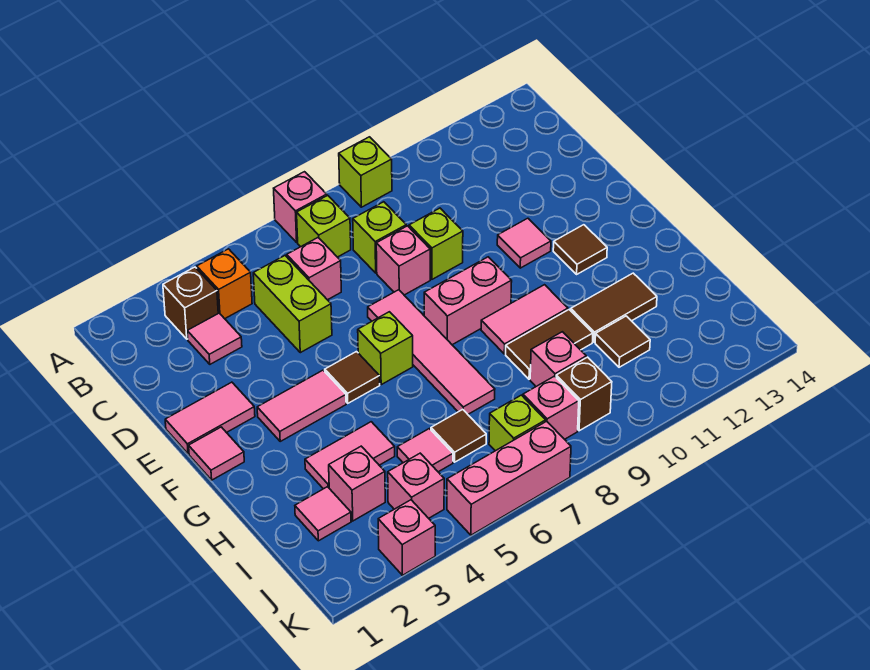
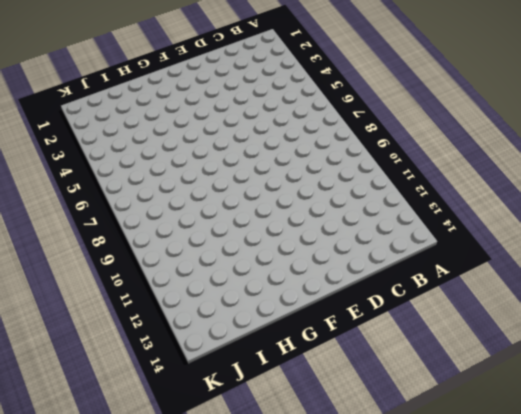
none -> pink 1x1 brick [274,172,327,242]
none -> lime 1x1 brick [339,137,392,207]
none -> brown 1x1 brick [163,267,218,339]
none -> orange 1x1 brick [197,249,252,319]

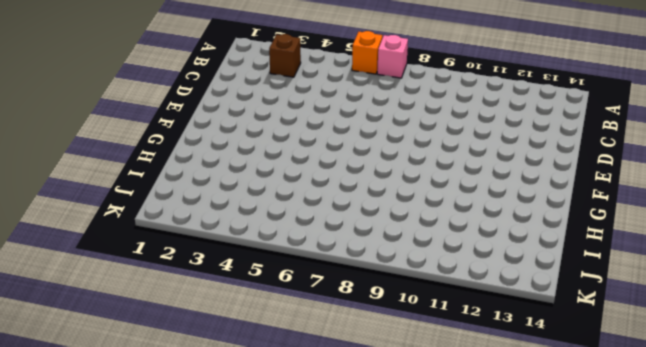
orange 1x1 brick [352,31,382,74] -> orange 1x1 brick moved to [197,249,252,319]
none -> lime 1x1 brick [339,137,392,207]
none -> lime 1x1 brick [297,195,351,257]
none -> pink 1x1 tile [187,313,242,364]
none -> lime 1x2 brick [253,256,332,353]

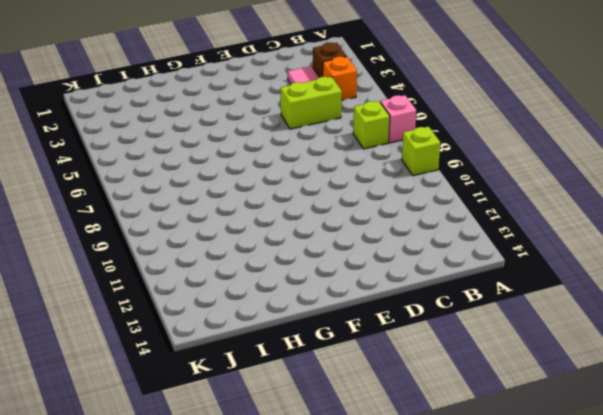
none -> pink 1x1 brick [287,238,341,300]
none -> lime 1x1 brick [353,202,406,273]
none -> pink 1x1 brick [376,226,430,295]
none -> lime 1x1 brick [409,208,463,279]

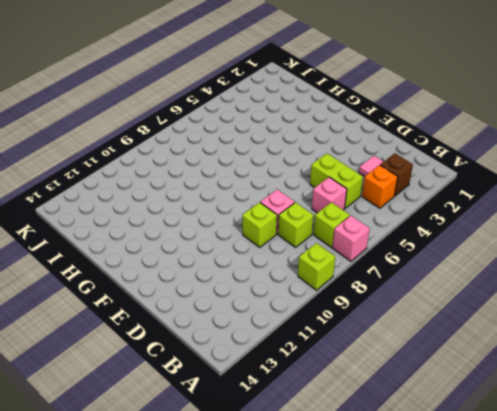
none -> pink 1x2 tile [165,382,255,454]
none -> pink 1x4 tile [368,290,495,414]
none -> pink 1x1 tile [497,218,551,268]
none -> pink 1x1 tile [189,427,244,480]

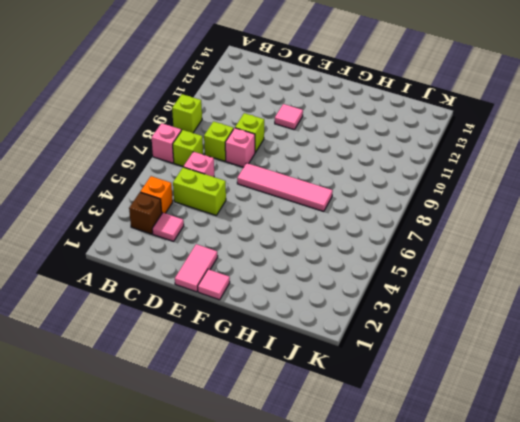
none -> pink 1x2 tile [257,370,346,441]
none -> brown 1x1 tile [325,352,380,403]
none -> lime 1x1 brick [358,312,413,385]
none -> pink 1x2 brick [424,257,512,345]

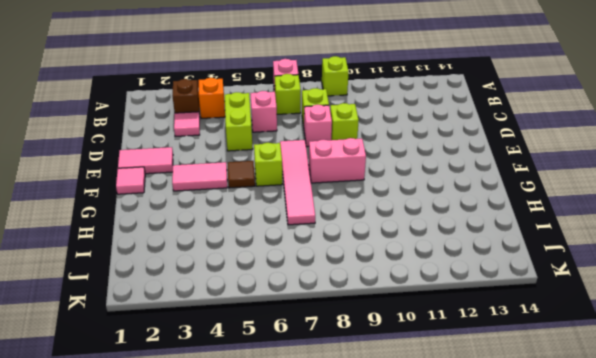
none -> pink 1x1 tile [497,218,551,268]
none -> brown 1x1 tile [553,225,607,274]
none -> pink 1x2 tile [481,285,568,354]
none -> pink 1x2 tile [305,422,395,489]

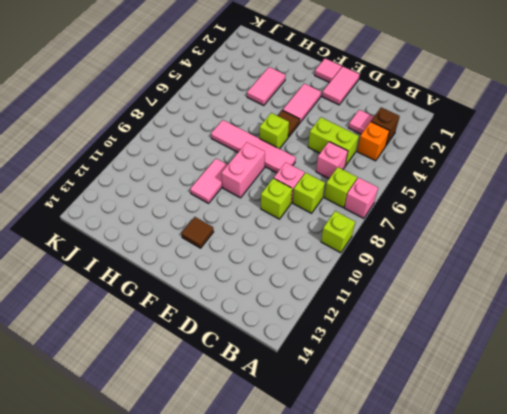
none -> pink 1x1 tile [497,218,551,268]
none -> brown 1x2 tile [506,310,593,379]
none -> brown 1x2 tile [571,273,657,342]
none -> pink 1x1 tile [295,487,351,541]

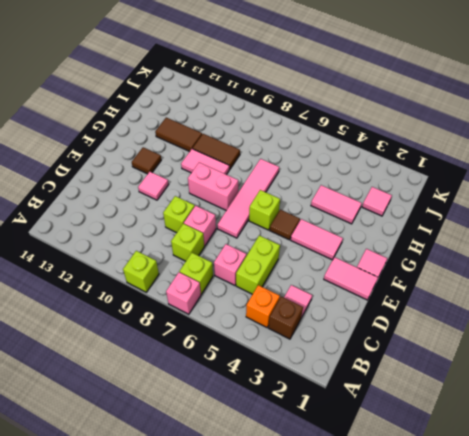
none -> pink 1x1 brick [329,446,385,521]
none -> pink 1x1 tile [397,429,453,472]
none -> brown 1x1 tile [431,409,486,462]
none -> pink 1x1 brick [530,332,586,386]

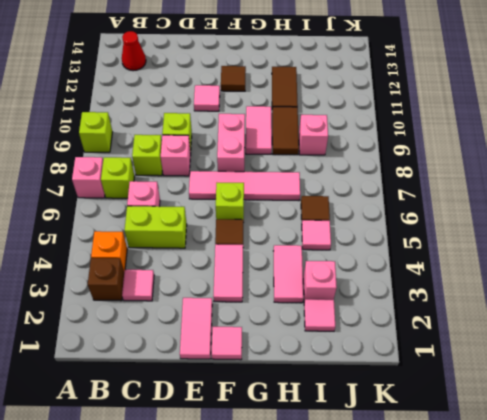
red 1x1 cone [122,31,146,71] -> none
none -> brown 1x1 tile [595,316,650,367]
none -> pink 1x1 brick [388,453,444,518]
none -> lime 1x1 brick [489,395,546,451]
none -> pink 1x1 brick [523,376,579,439]

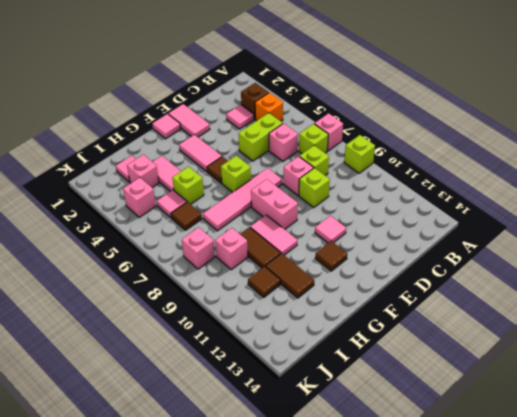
lime 1x1 brick [172,167,204,204] -> lime 1x1 brick moved to [489,395,546,451]
none -> brown 1x1 brick [556,357,612,431]
none -> pink 1x1 brick [378,500,435,575]
none -> pink 1x3 brick [447,421,571,535]

